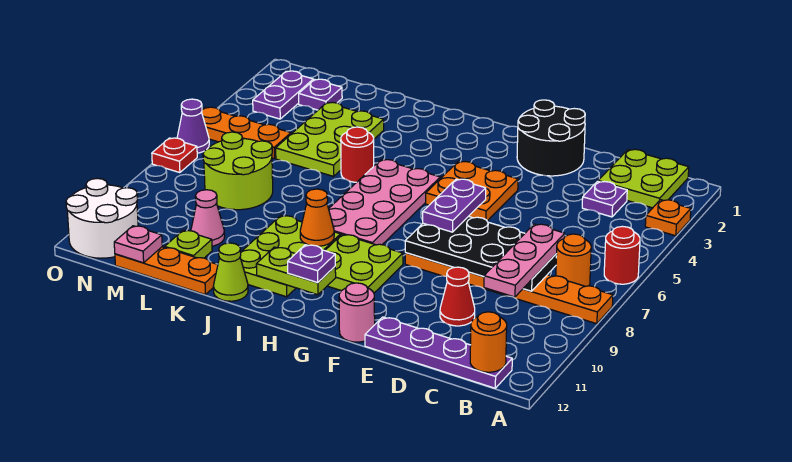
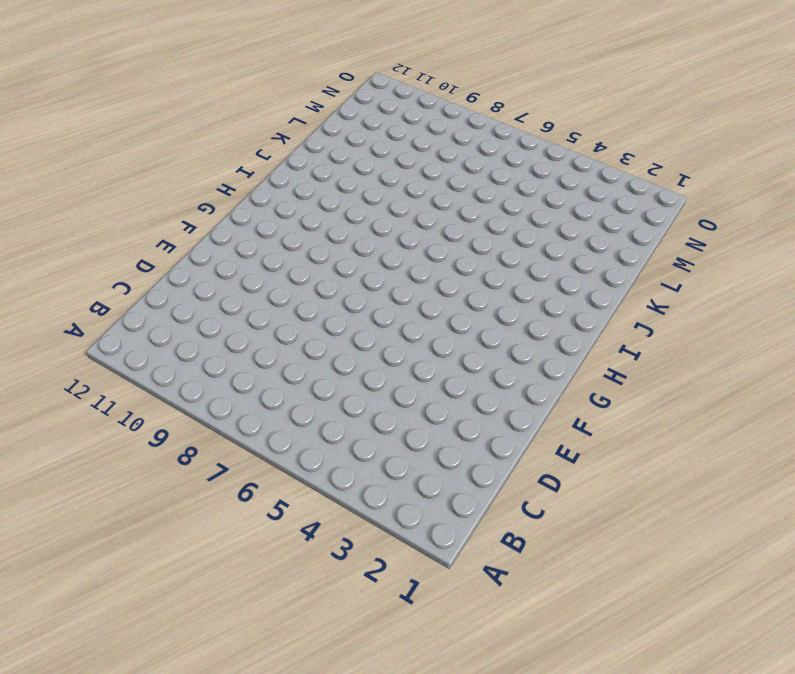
none -> orange 1x1 plate [645,200,691,236]
none -> red 1x1 round brick [604,226,640,284]
none -> orange 1x6 plate [405,253,613,324]
none -> lime 2x2 plate [598,149,689,208]

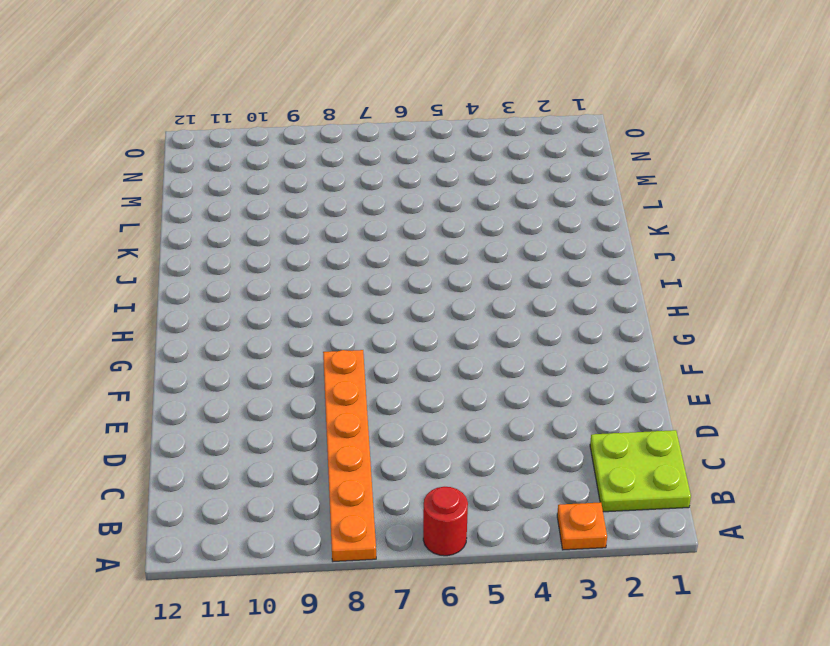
none -> orange 1x1 round brick [556,234,591,286]
none -> purple 1x4 plate [365,317,512,388]
none -> purple 1x1 plate [582,181,627,217]
none -> red 1x1 cone [440,267,475,326]

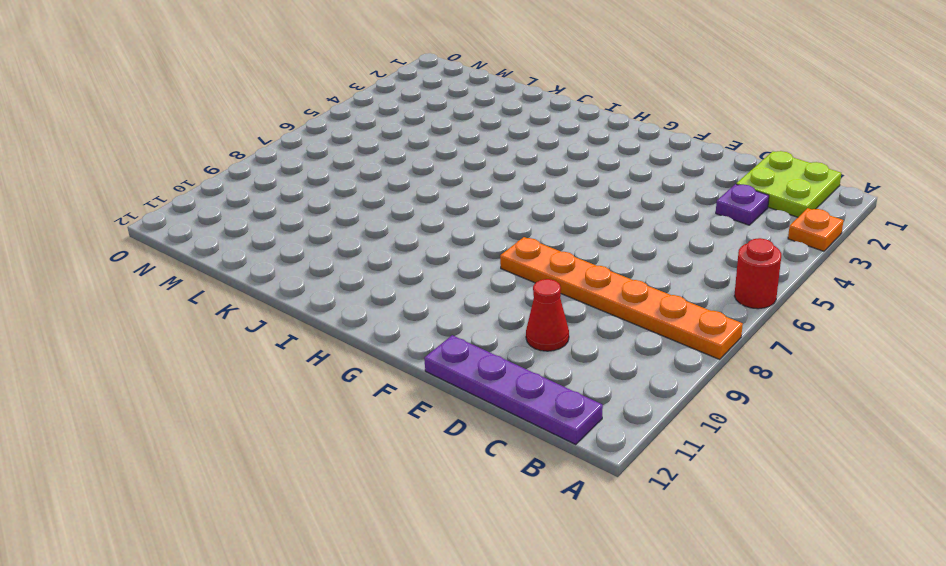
none -> orange 1x1 round brick [556,234,591,286]
none -> black 2x2 round brick [517,100,585,176]
none -> orange 2x2 plate [426,161,518,221]
none -> pink 1x1 round brick [339,283,375,342]

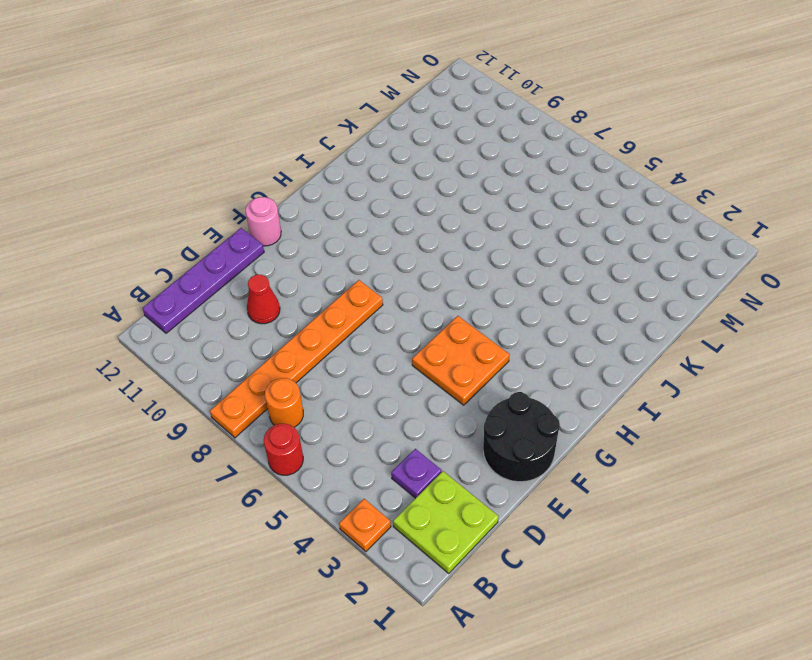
none -> lime 2x2 plate [325,234,403,293]
none -> pink 2x4 plate [329,159,440,245]
none -> lime 2x3 plate [240,216,341,297]
none -> red 1x1 round brick [341,127,374,182]

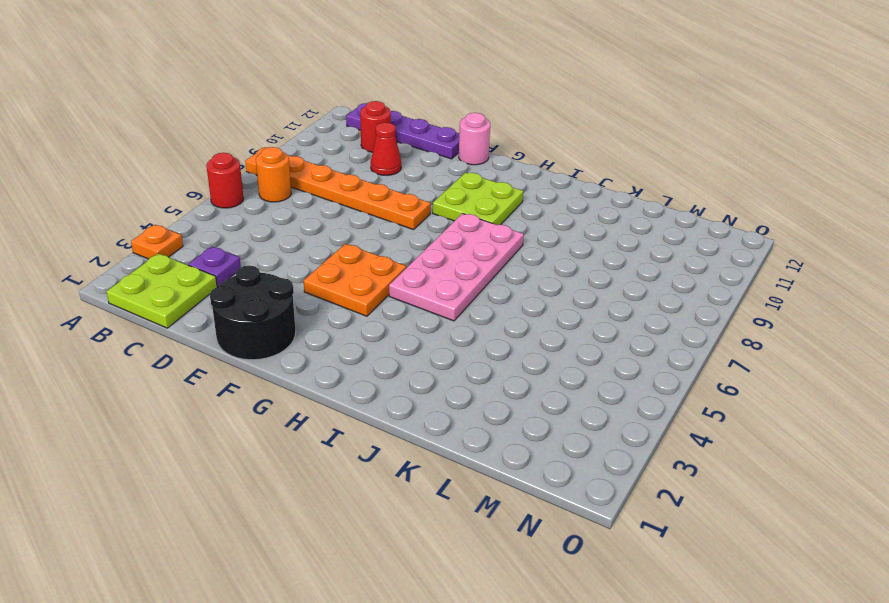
red 1x1 round brick [360,101,391,152] -> red 1x1 round brick moved to [341,127,374,182]
none -> lime 2x3 plate [240,216,341,297]
none -> lime 1x1 cone [213,243,248,301]
none -> lime 2x3 plate [276,102,384,176]
none -> orange 1x3 plate [115,247,218,295]

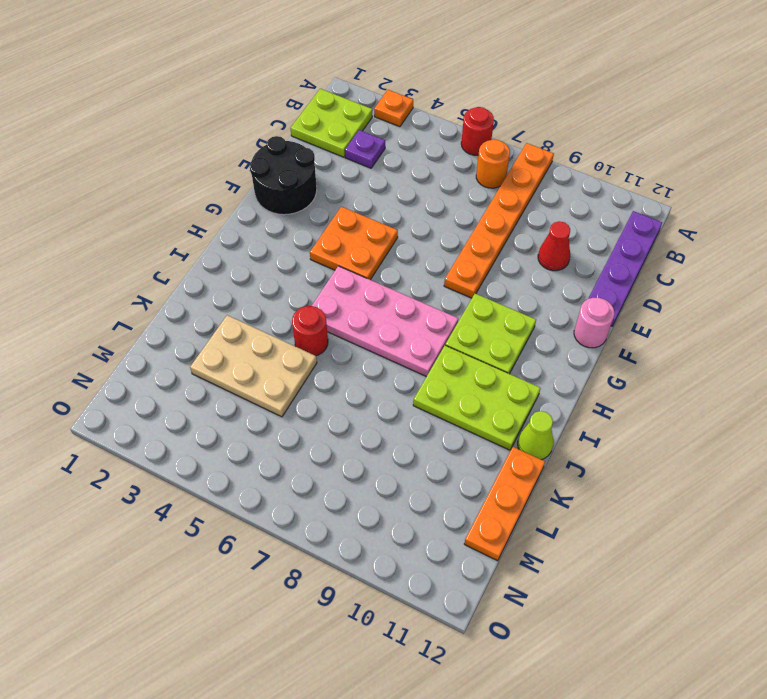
tan 2x3 plate [190,315,317,417] -> lime 2x3 plate [276,102,384,176]
none -> lime 2x2 round brick [203,132,273,210]
none -> pink 1x1 cone [191,190,225,246]
none -> lime 1x1 plate [165,230,212,258]
none -> purple 1x1 plate [299,79,342,110]

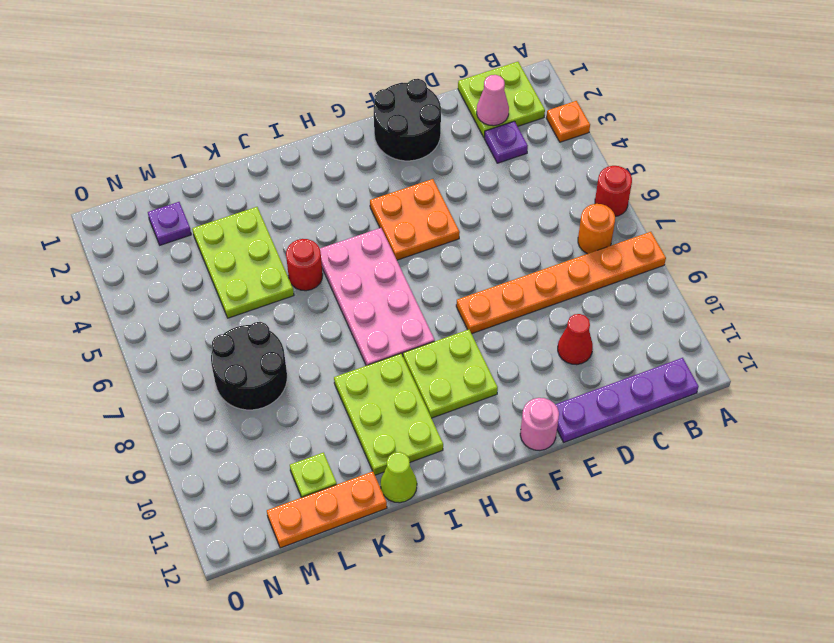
pink 1x1 cone [477,75,509,126] -> pink 1x1 cone moved to [191,190,225,246]
black 2x2 round brick [211,322,287,410] -> lime 2x2 round brick [203,132,273,210]
none -> orange 1x3 plate [202,107,291,158]
none -> purple 1x2 plate [253,71,313,119]
none -> white 2x2 round brick [66,178,138,258]
none -> purple 1x1 cone [177,99,209,153]

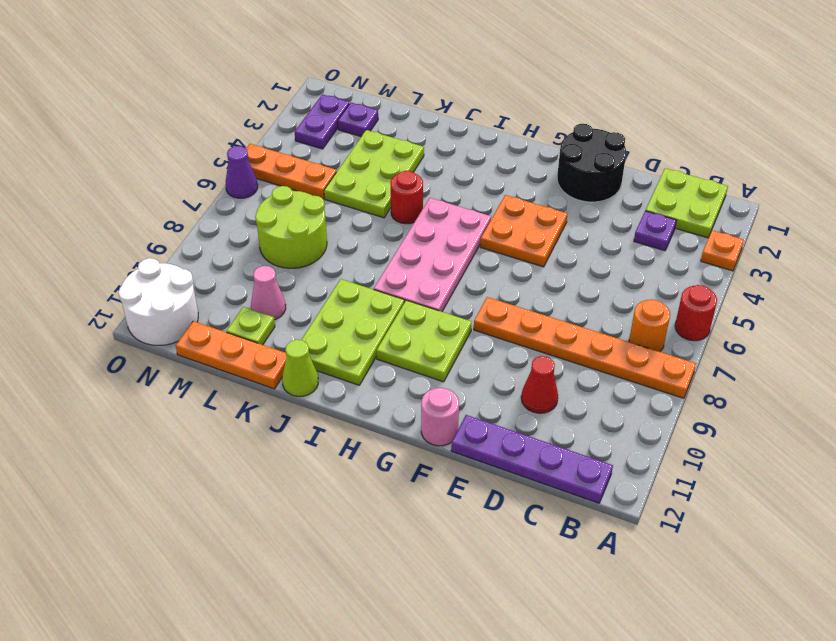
none -> red 1x1 plate [152,138,197,173]
none -> orange 1x1 round brick [470,312,507,372]
none -> black 2x4 plate [405,216,557,291]
none -> lime 1x2 plate [256,247,336,295]

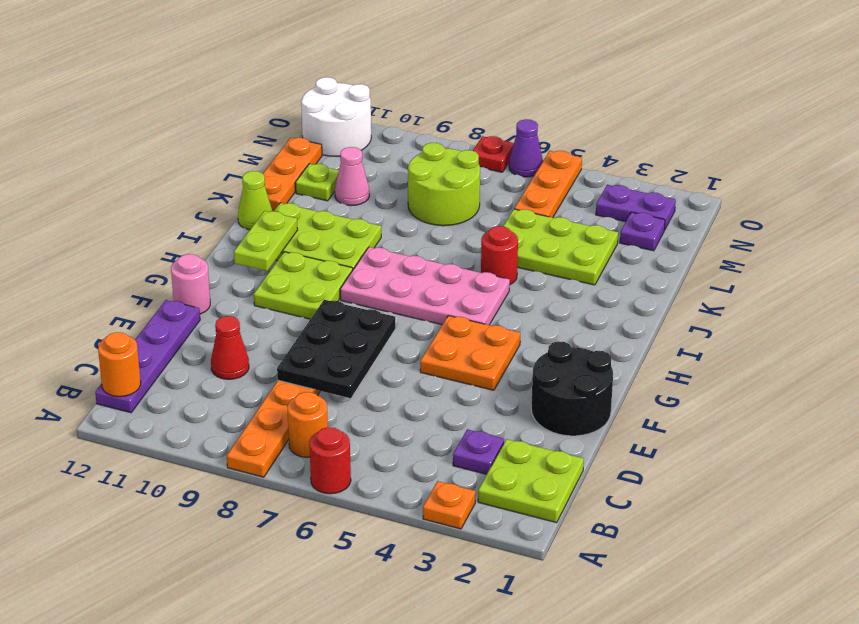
black 2x3 plate [277,300,395,398] -> black 2x4 plate [405,216,557,291]
none -> orange 1x1 cone [300,189,334,246]
none -> pink 1x1 plate [114,226,162,263]
none -> pink 1x3 plate [484,224,565,297]
none -> purple 1x2 plate [423,179,486,232]

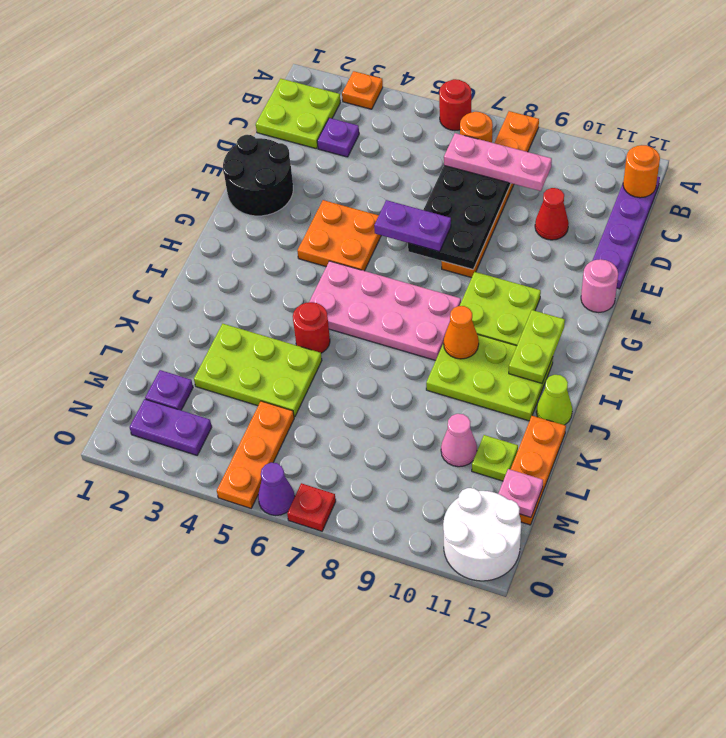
none -> lime 2x2 round brick [203,132,273,210]
none -> purple 1x1 plate [288,245,335,283]

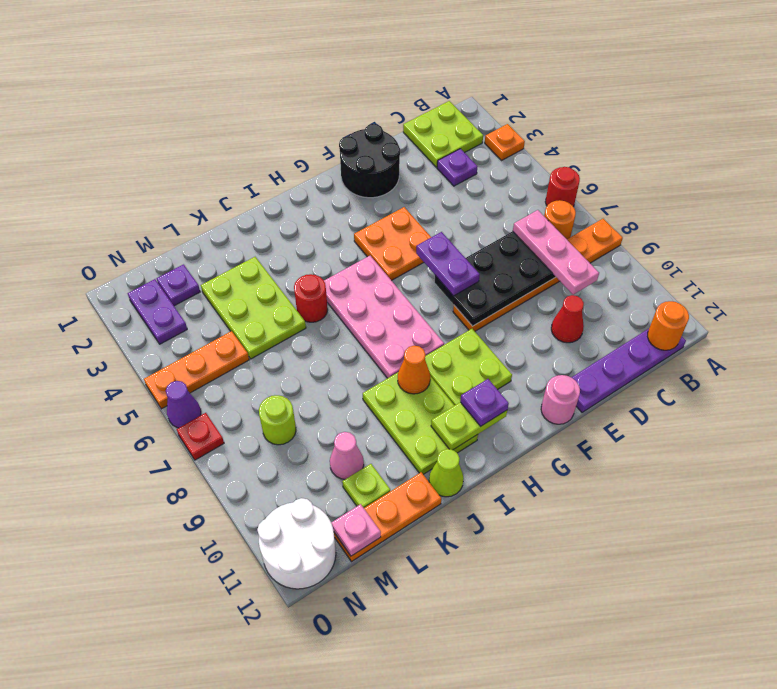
lime 1x1 round brick [259,395,296,445] -> lime 2x2 round brick [203,132,273,210]

